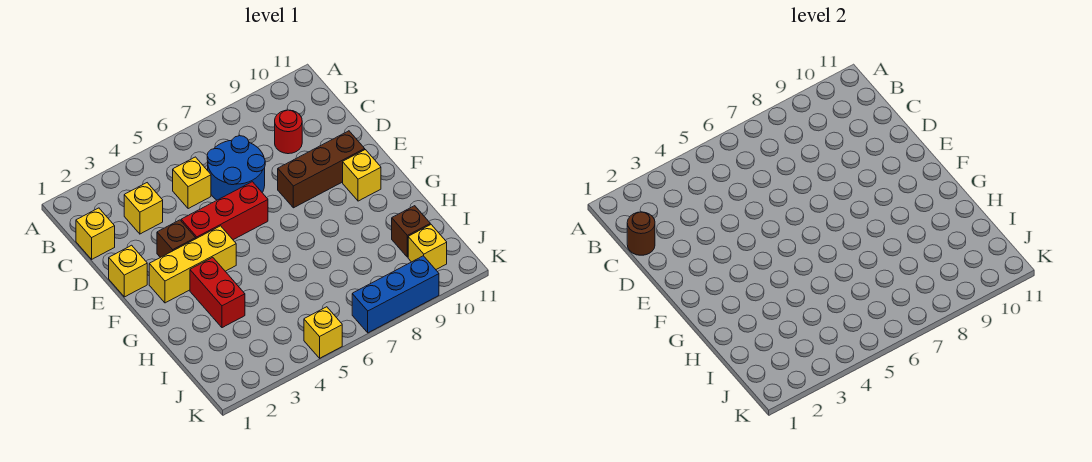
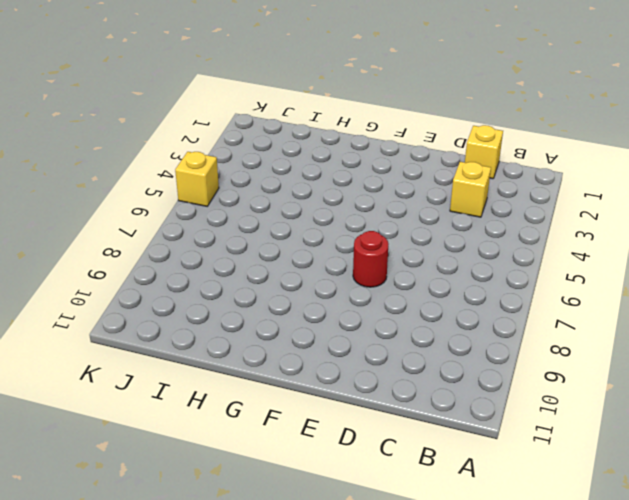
red 1x1 round brick [353,231,388,287] -> red 1x1 round brick moved to [275,110,302,154]
none -> yellow 1x1 brick [173,157,211,209]
none -> blue 2x2 round brick [207,136,265,200]
none -> yellow 1x1 brick [109,245,147,297]

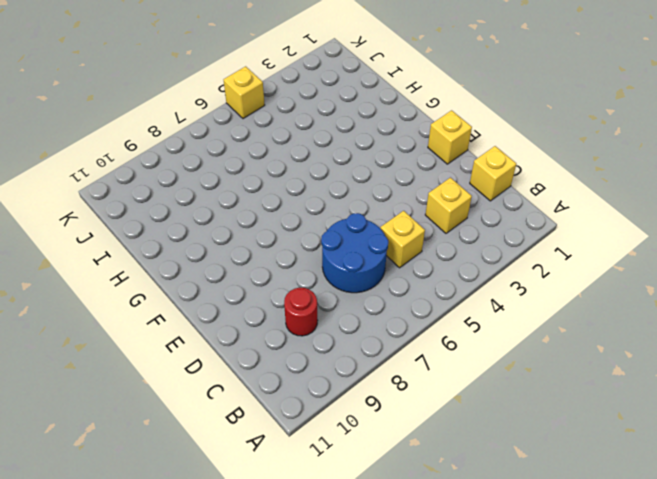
none -> brown 1x1 brick [157,220,196,258]
none -> red 1x3 brick [181,182,268,240]
none -> brown 1x3 brick [278,131,365,208]

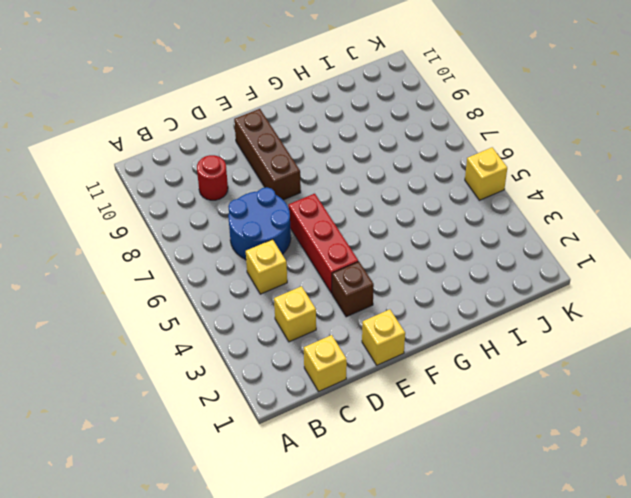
none -> yellow 1x3 brick [149,226,236,303]
none -> yellow 1x1 brick [343,150,381,201]
none -> red 1x2 brick [190,257,245,328]

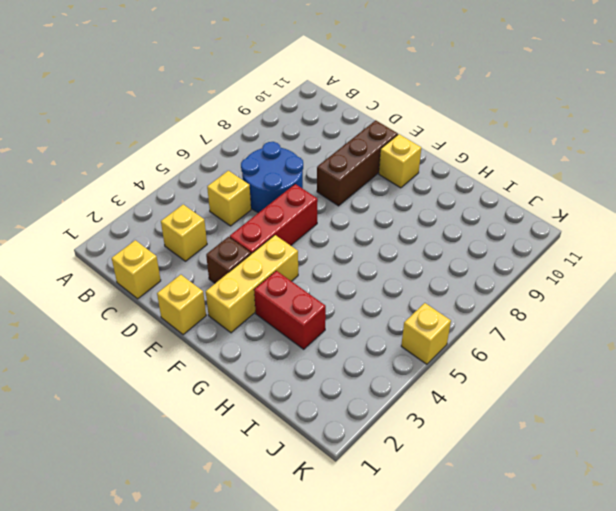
none -> red 1x1 round brick [275,110,302,154]
none -> brown 1x1 brick [392,206,430,257]
none -> yellow 1x1 brick [408,225,447,269]

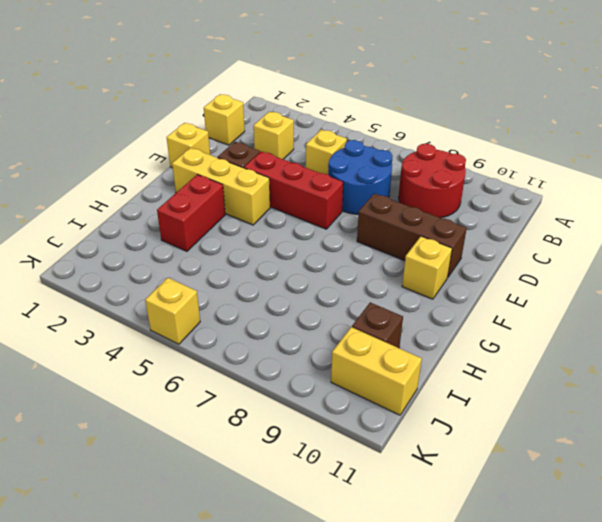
red 2x2 round brick [399,144,466,218] -> red 1x1 round brick [275,110,302,154]
yellow 1x2 brick [331,327,422,415] -> yellow 1x1 brick [408,225,447,269]
none -> blue 1x3 brick [352,256,439,333]
none -> brown 1x1 round brick [627,212,655,255]

